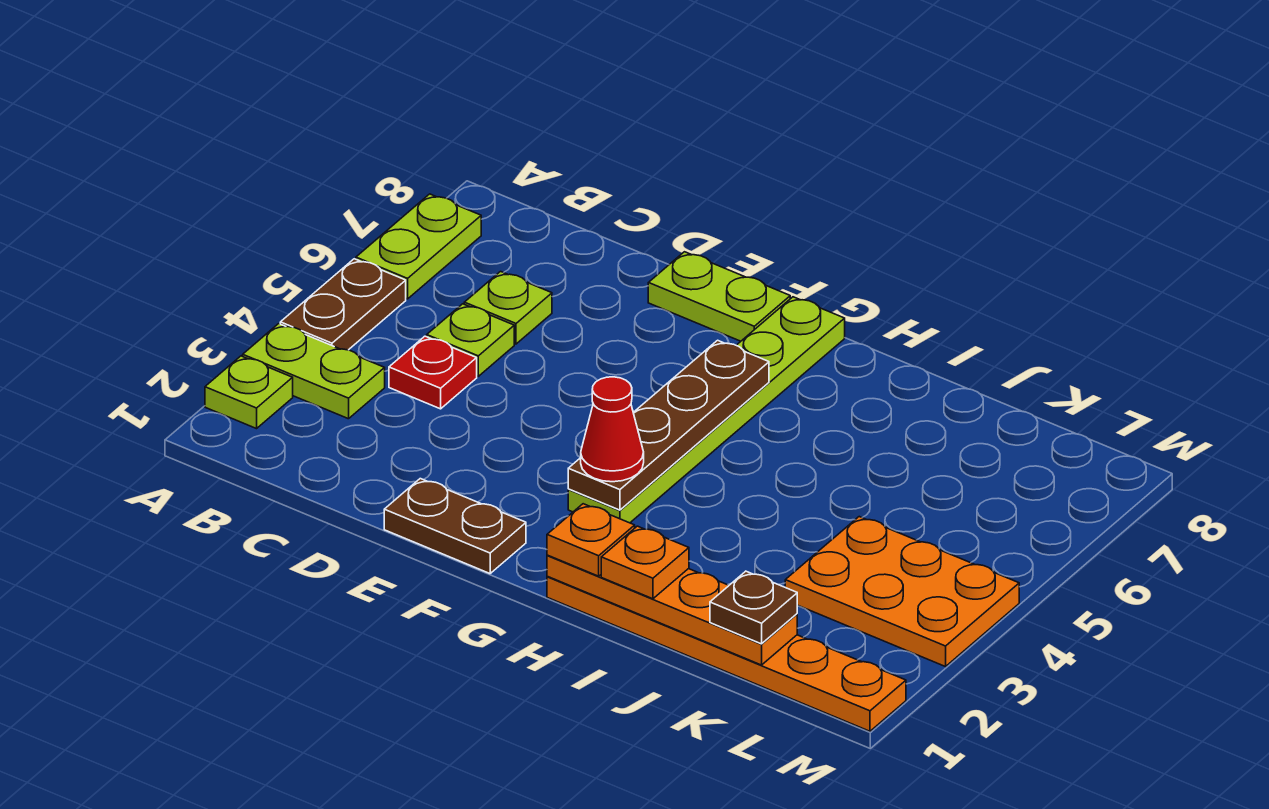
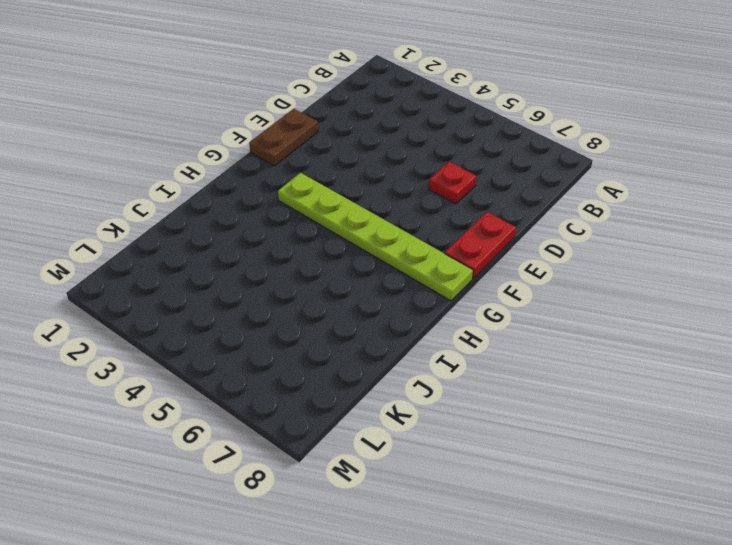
red 1x1 plate [429,162,476,204] -> red 1x1 plate moved to [389,336,477,409]
red 1x2 plate [445,212,516,278] -> lime 1x2 plate [648,252,790,341]
none -> lime 1x1 plate [205,356,293,429]
none -> lime 1x2 plate [243,324,385,419]
none -> brown 1x2 plate [280,259,406,350]

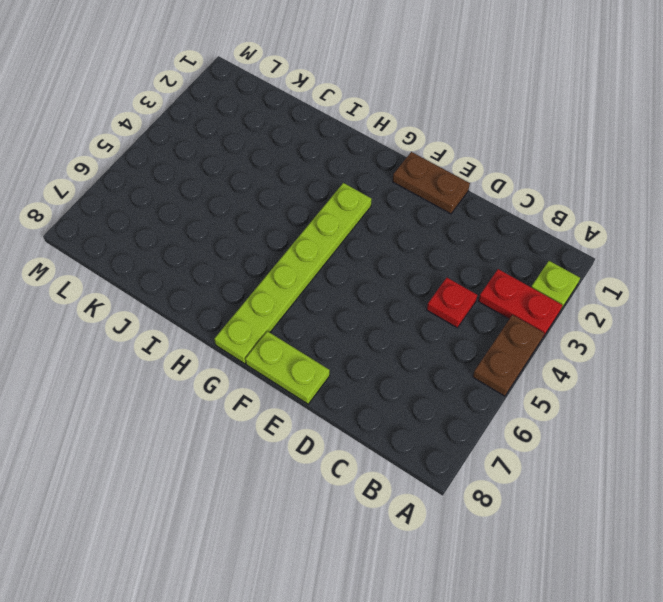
red 1x2 plate [478,269,563,337] -> lime 1x2 plate [243,324,385,419]
none -> lime 1x2 plate [356,194,481,299]
none -> lime 1x1 plate [427,304,514,376]
none -> lime 1x1 plate [464,272,552,344]

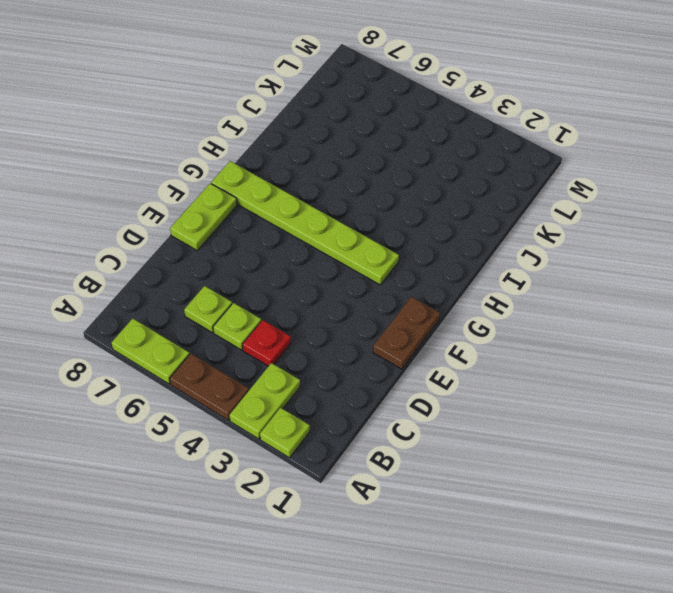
none -> orange 1x6 plate [547,576,906,731]
none -> orange 2x3 plate [785,517,1019,667]
none -> brown 1x4 plate [568,340,769,510]

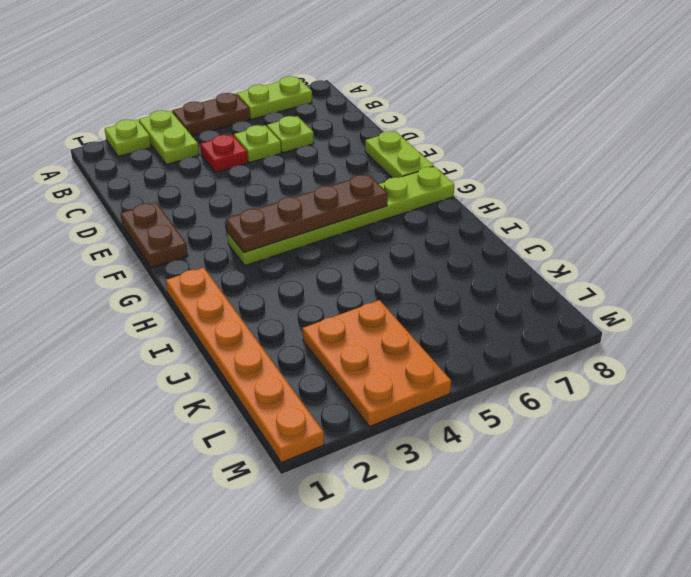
none -> orange 1x4 plate [547,555,797,665]
none -> red 1x1 cone [581,377,644,482]
none -> orange 1x1 plate [547,504,635,576]

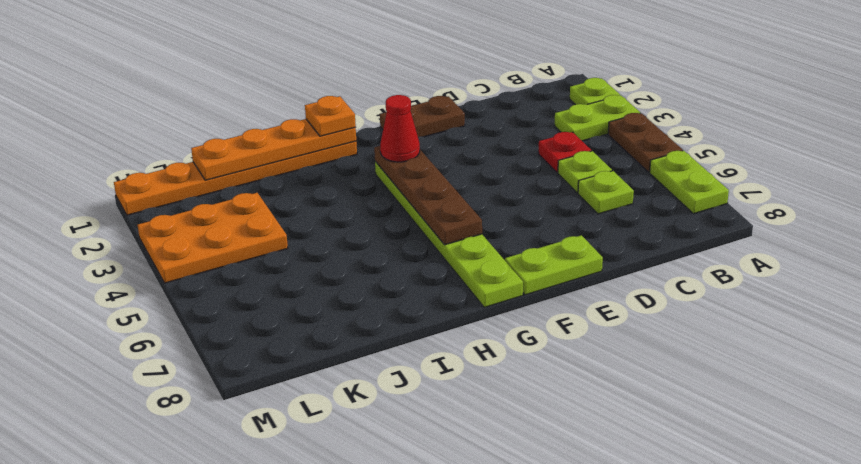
none -> orange 1x1 plate [601,526,689,599]
none -> brown 1x1 plate [710,571,797,644]

